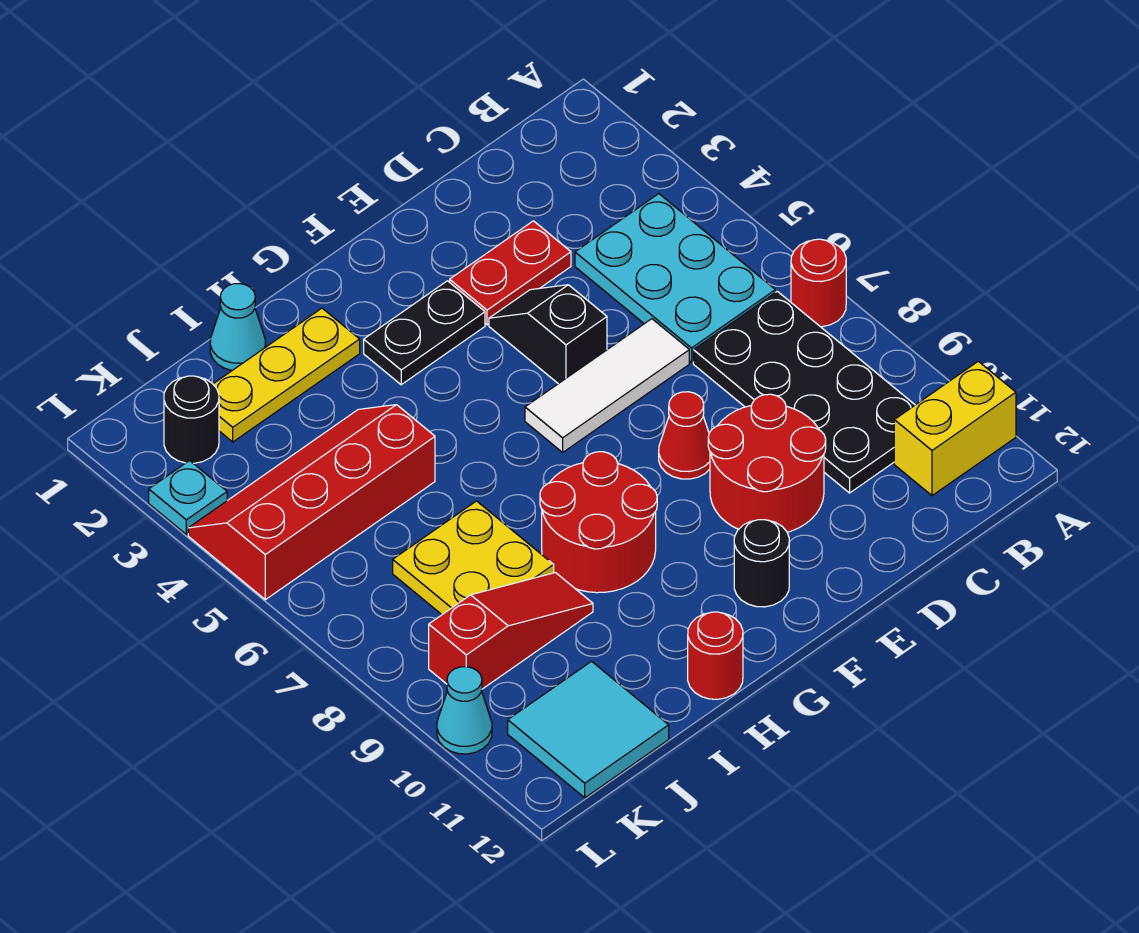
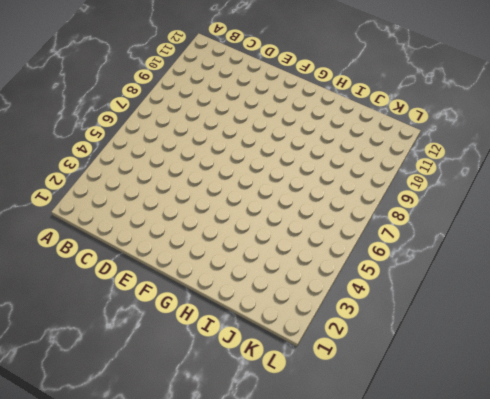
none -> red 1x1 round brick [791,239,846,327]
none -> yellow 1x2 brick [894,361,1016,496]
none -> cyan 2x3 plate [575,194,775,363]

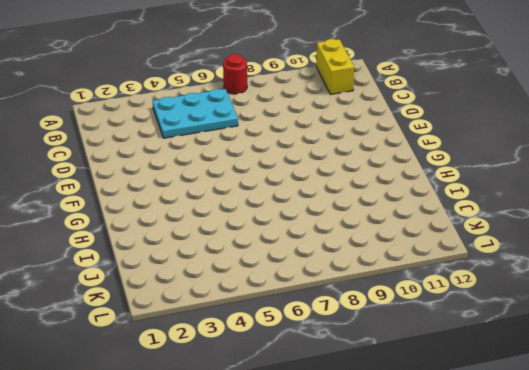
none -> black 2x4 plate [693,291,915,493]
none -> red 1x2 plate [450,221,571,325]
none -> white 1x3 tile [525,319,689,452]

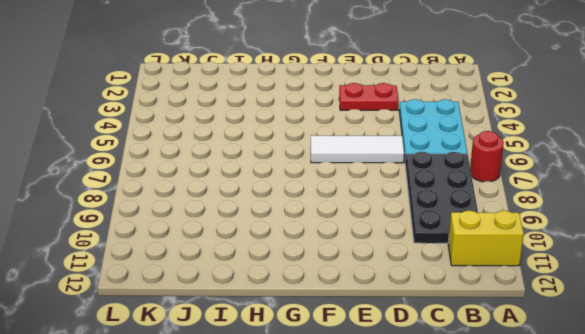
none -> red 2x2 round brick [708,394,826,532]
none -> black 1x2 slope [489,285,607,384]
none -> red 1x1 cone [659,392,710,479]

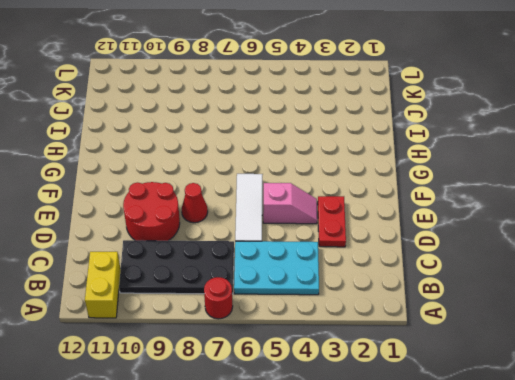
pink 1x2 slope [263,183,317,224] -> black 1x2 slope [489,285,607,384]
none -> black 1x2 plate [364,281,485,385]
none -> black 1x1 round brick [734,520,789,607]
none -> red 2x2 round brick [540,452,657,593]

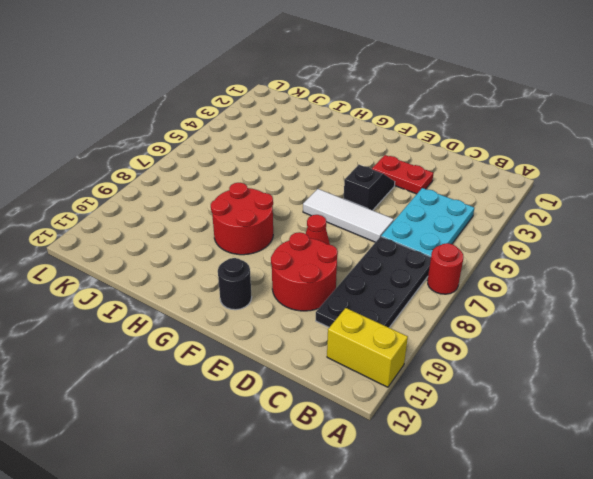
none -> black 1x2 plate [364,281,485,385]
none -> yellow 1x3 plate [213,308,360,442]
none -> red 1x1 round brick [688,612,743,699]

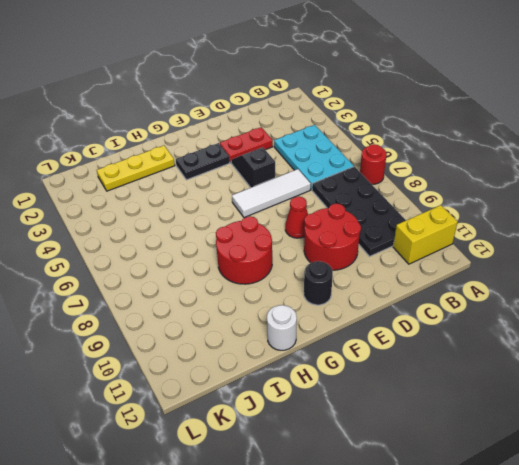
white 1x1 round brick [267,305,297,350] -> red 1x1 round brick [688,612,743,699]
none -> cyan 1x1 cone [210,284,265,370]
none -> red 2x4 slope [188,405,435,600]
none -> yellow 2x2 plate [393,501,554,614]

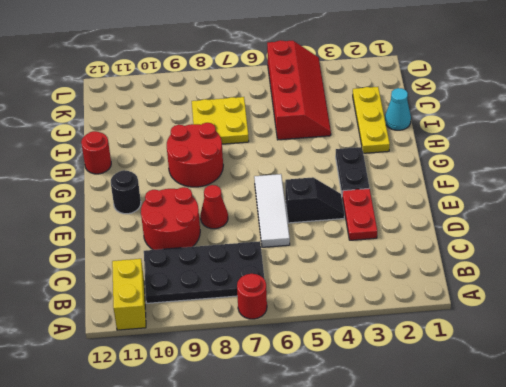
none -> cyan 2x3 plate [575,194,775,363]
none -> red 1x3 slope [429,573,593,689]
none -> cyan 2x2 tile [508,661,669,798]

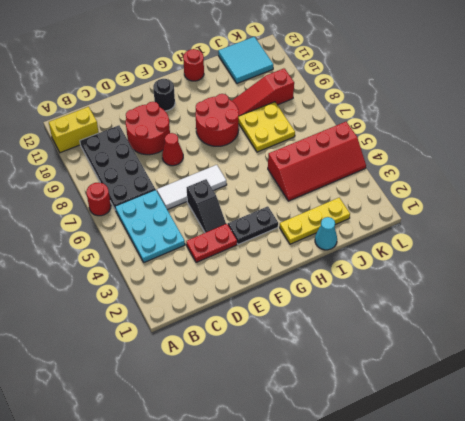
none -> black 1x1 round brick [164,376,219,463]
none -> cyan 1x1 plate [149,461,227,534]
none -> cyan 1x1 cone [437,667,492,754]

